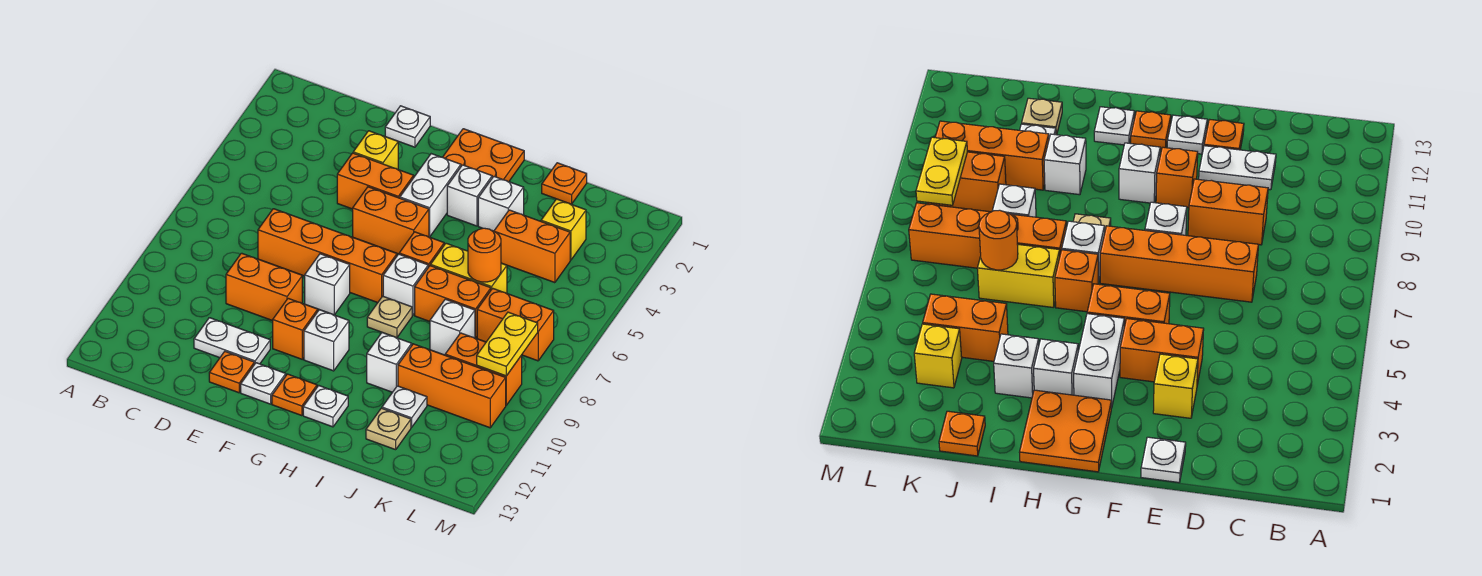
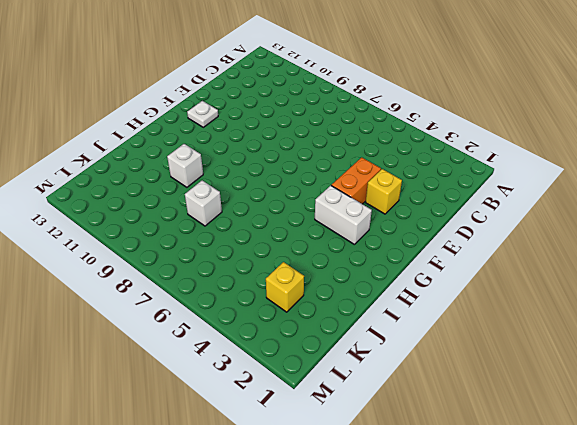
none -> orange 1x4 brick [258,209,397,303]
none -> orange 1x2 brick [226,253,302,321]
none -> white 1x2 plate [194,318,270,364]
none -> white 1x1 plate [385,106,430,147]

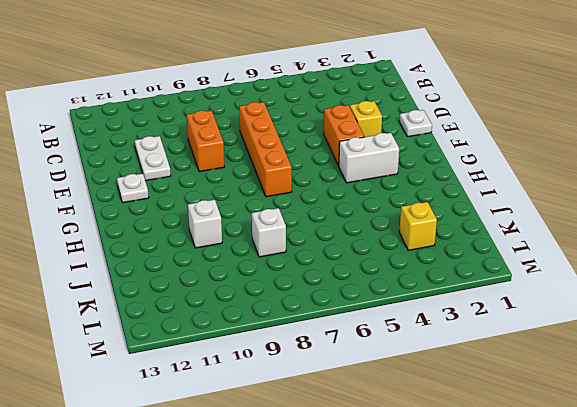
none -> orange 1x1 plate [209,352,254,393]
none -> orange 1x2 brick [353,187,429,254]
none -> white 1x1 brick [305,254,350,315]
none -> orange 1x1 brick [273,298,318,359]

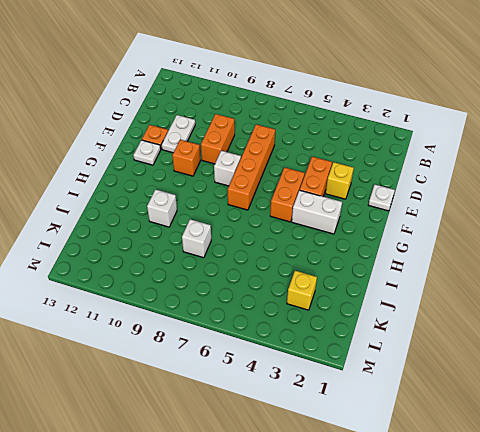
none -> orange 2x2 plate [443,129,524,182]
none -> white 1x1 brick [304,310,349,371]
none -> orange 1x1 plate [272,374,317,416]
none -> white 1x1 brick [447,165,492,226]

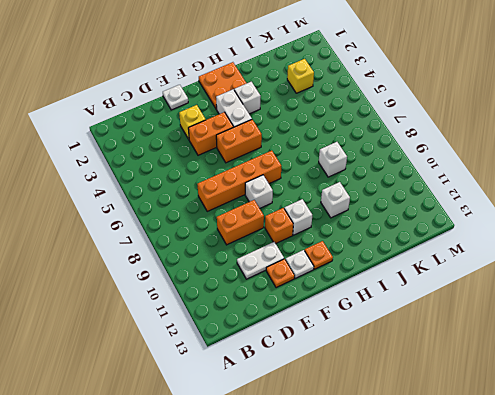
none -> orange 1x1 brick [399,232,445,267]
none -> white 1x1 brick [383,254,428,315]
none -> tan 1x1 plate [367,296,412,338]
none -> white 1x1 plate [303,386,348,427]

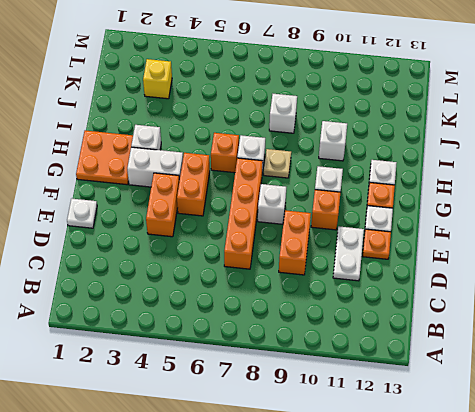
none -> yellow 1x1 brick [353,131,398,169]
none -> white 1x1 brick [478,177,524,231]
none -> yellow 1x2 brick [431,243,507,293]
none -> orange 1x2 brick [415,266,491,338]

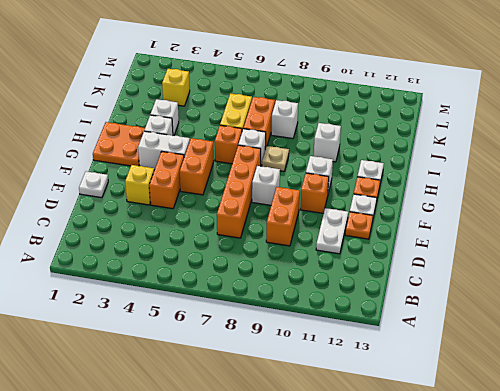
none -> orange 1x1 plate [542,163,587,204]
none -> orange 1x2 brick [494,210,570,283]
none -> orange 1x3 brick [398,344,506,428]
none -> white 1x1 plate [382,386,427,427]

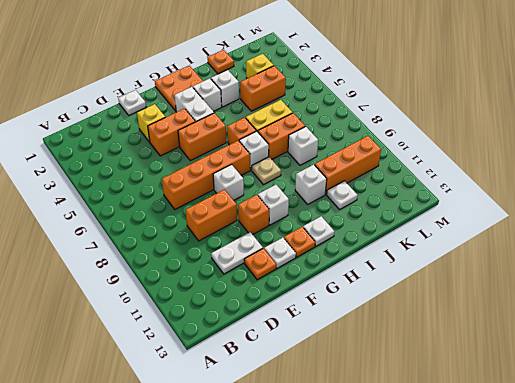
none -> tan 1x1 plate [366,408,411,450]
none -> orange 1x2 brick [477,288,554,361]
none -> orange 1x2 brick [445,333,522,405]
none -> orange 1x1 round brick [468,228,501,282]

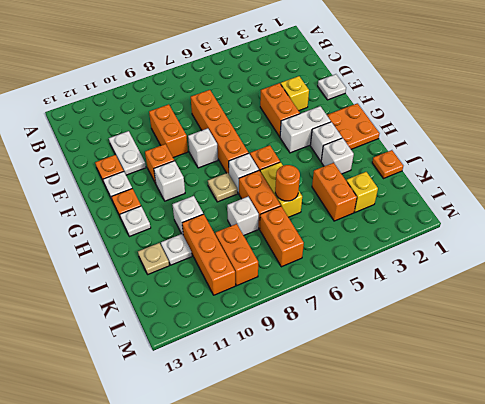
none -> orange 1x2 brick [353,187,429,254]
none -> yellow 1x2 plate [477,312,538,376]

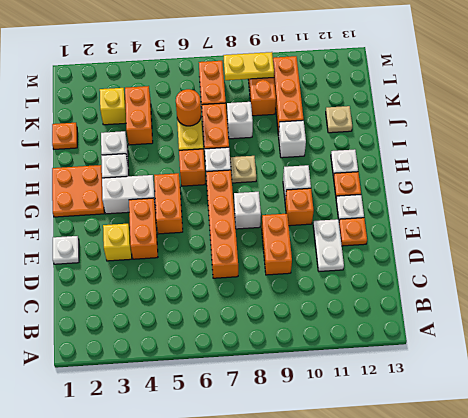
none -> white 1x1 plate [382,386,427,427]

